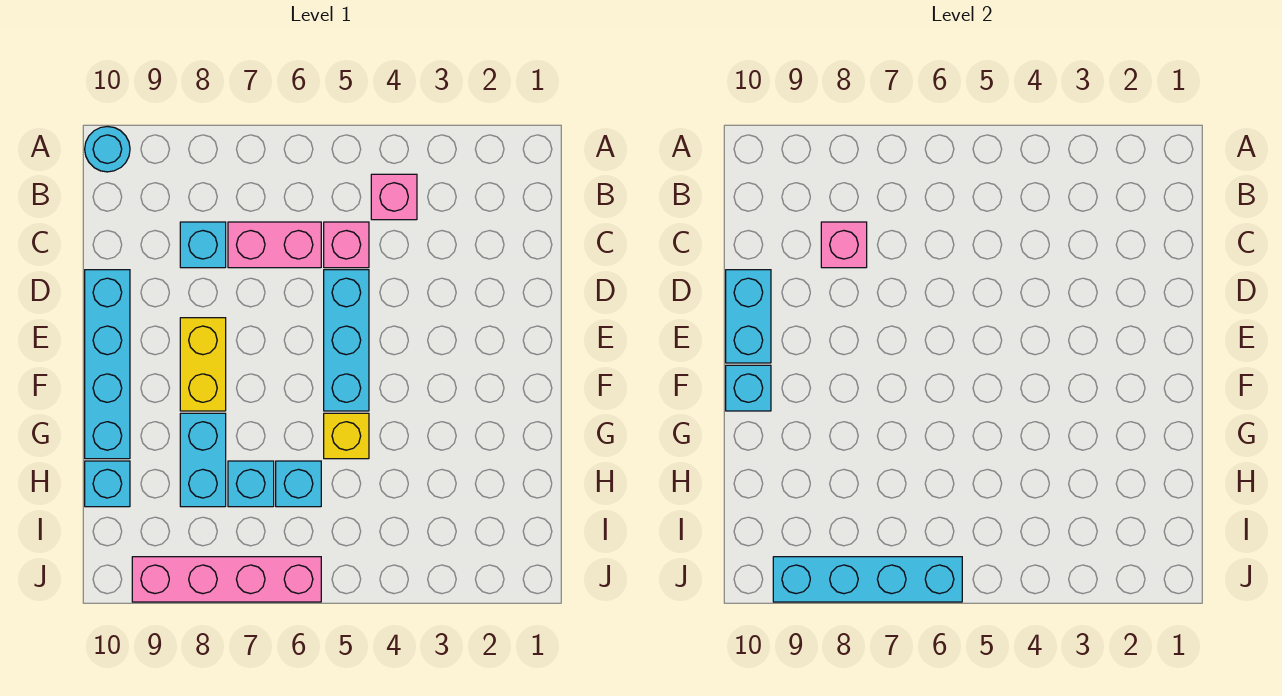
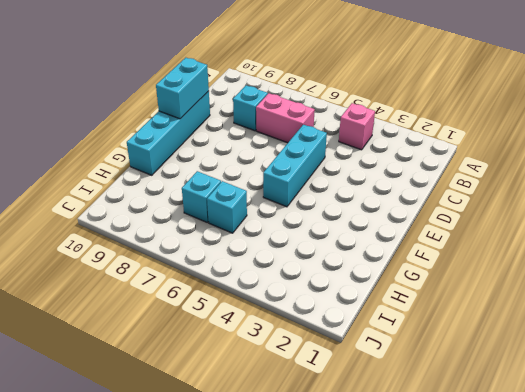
none -> cyan 1x1 round brick [85,126,130,172]
none -> pink 1x1 brick [324,222,369,268]
none -> yellow 1x2 brick [180,318,226,411]

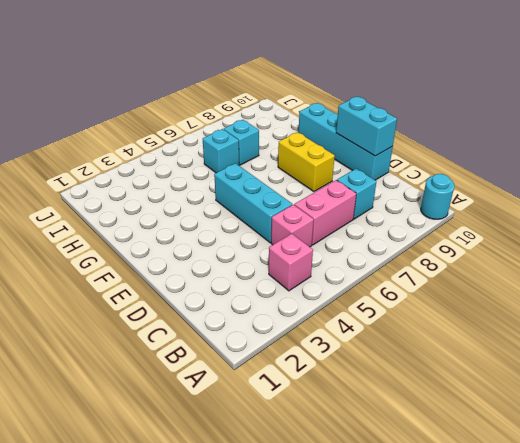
none -> yellow 1x1 brick [324,413,369,459]
none -> cyan 1x2 brick [180,413,226,507]
none -> cyan 1x1 brick [85,461,130,507]

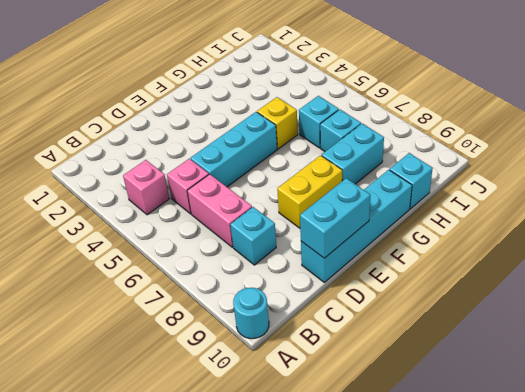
none -> pink 1x4 brick [132,557,321,602]
none -> pink 1x1 brick [821,222,867,268]
none -> cyan 1x1 brick [726,365,771,411]

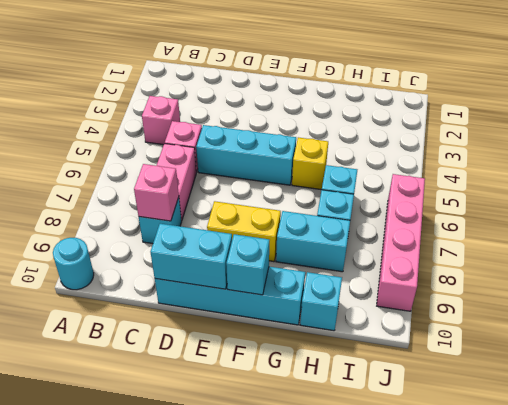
none -> cyan 1x4 brick [773,557,962,602]

